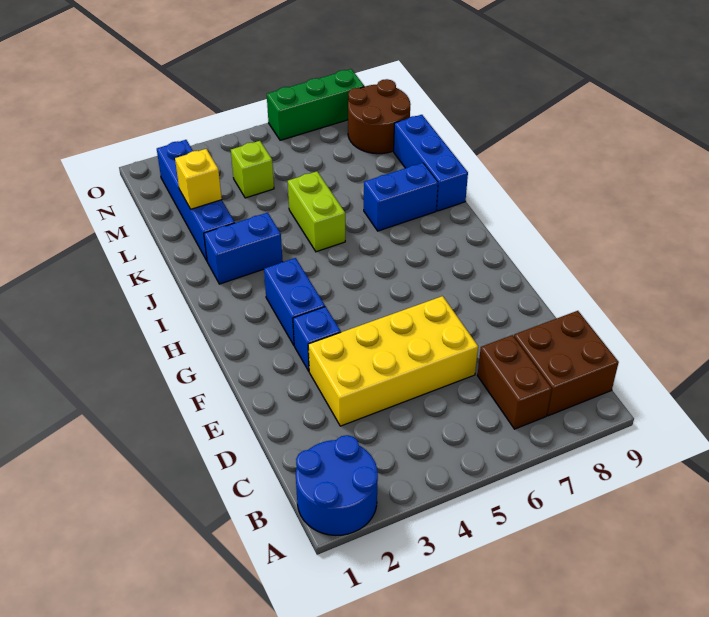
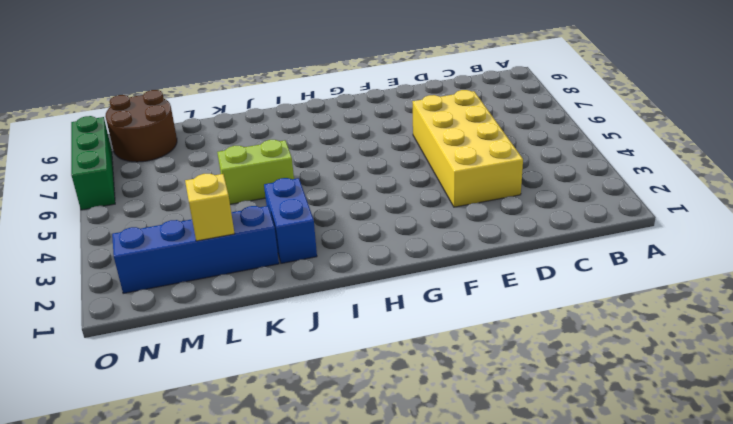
none -> blue 2x2 round brick [296,435,378,535]
none -> brown 1x2 brick [477,335,552,429]
none -> brown 2x2 brick [514,311,619,416]

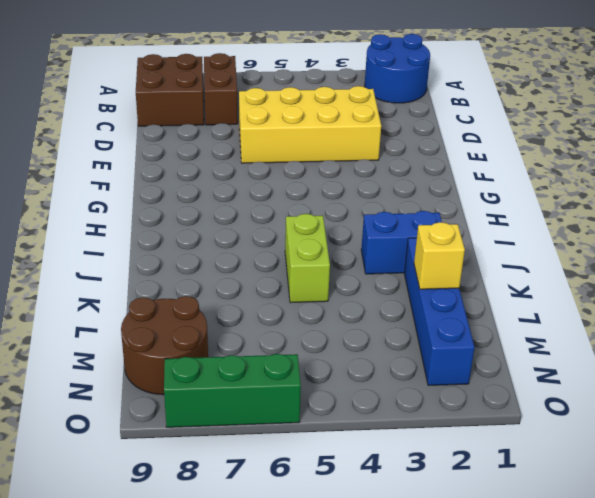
none -> blue 1x1 brick [293,307,341,371]
none -> blue 1x2 brick [264,258,325,345]
none -> blue 1x2 brick [364,163,438,231]

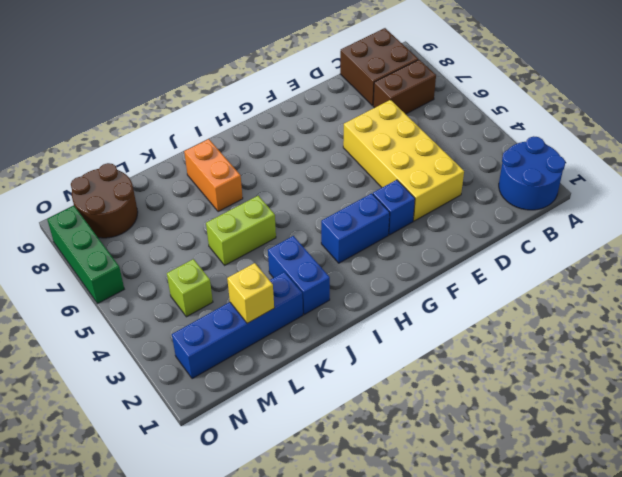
orange 1x2 brick [184,139,243,212] -> blue 1x2 brick [364,163,438,231]
none -> blue 1x3 brick [394,115,468,211]

